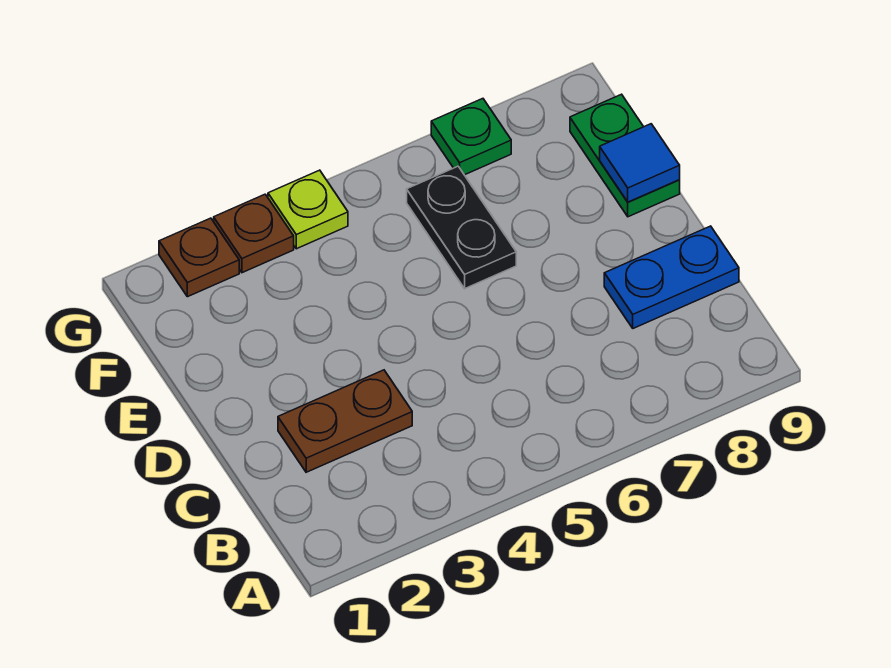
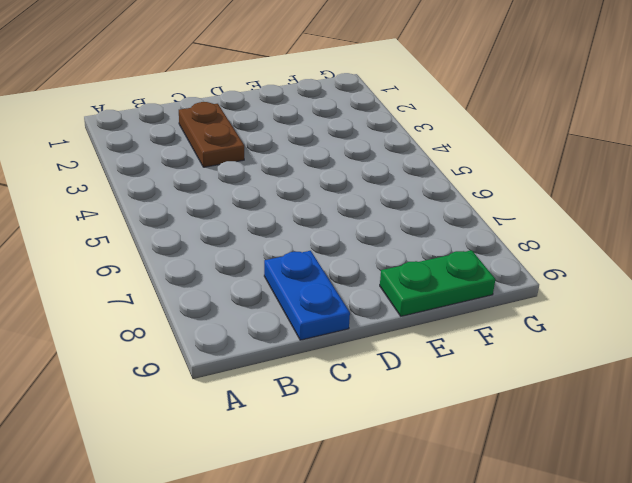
none -> black 1x2 plate [407,166,516,289]
none -> brown 1x1 plate [159,218,239,297]

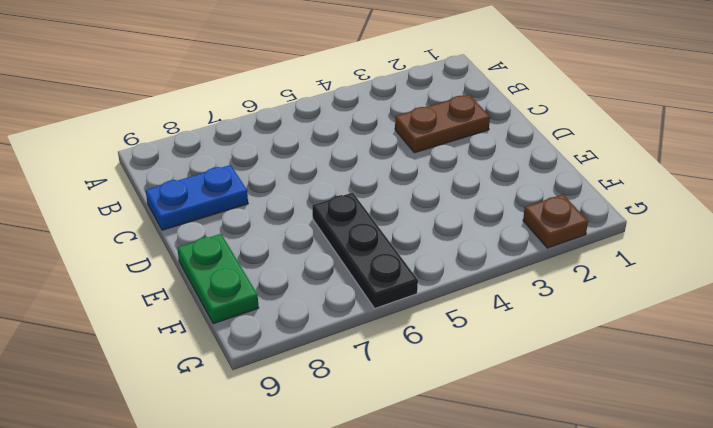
black 1x3 plate [312,193,418,308] -> black 1x2 plate [407,166,516,289]
none -> brown 1x1 plate [214,194,294,273]
none -> lime 1x1 plate [268,170,348,249]

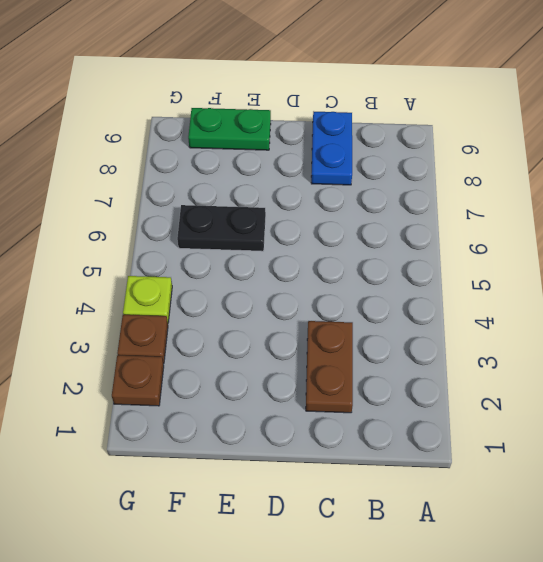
none -> green 1x1 plate [431,99,511,175]
none -> blue 1x1 tile [600,124,680,202]

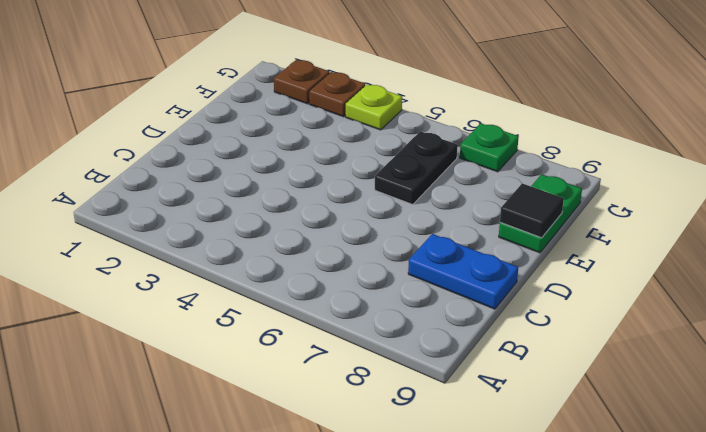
black 1x1 tile [500,183,564,238] -> blue 1x1 tile [600,124,680,202]
none -> brown 1x2 plate [278,370,412,472]

